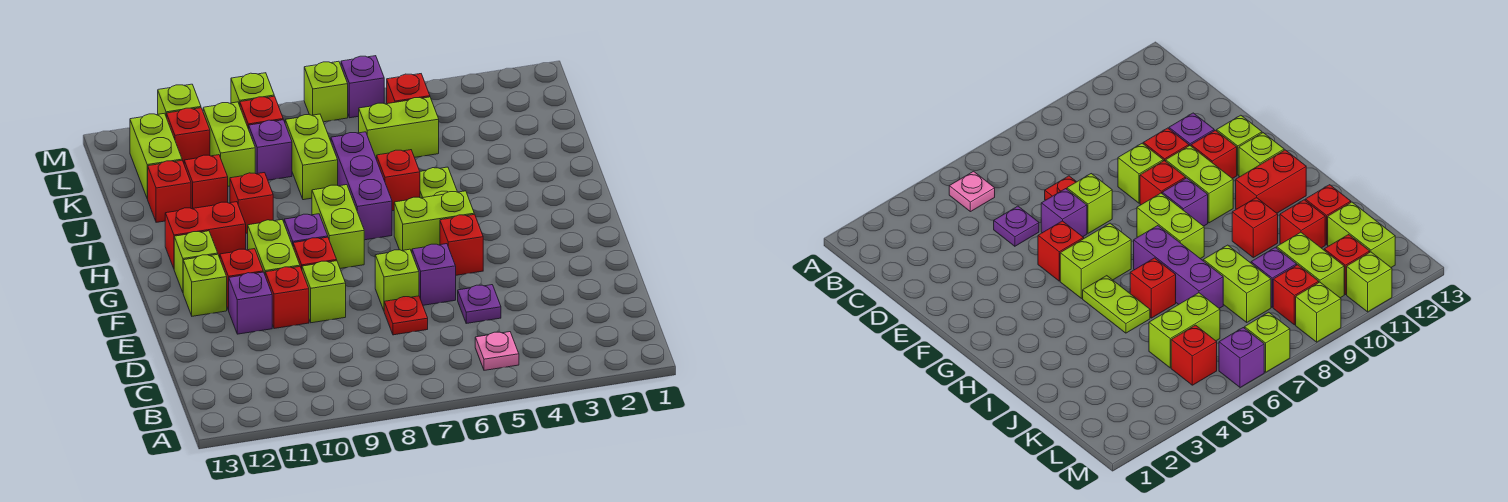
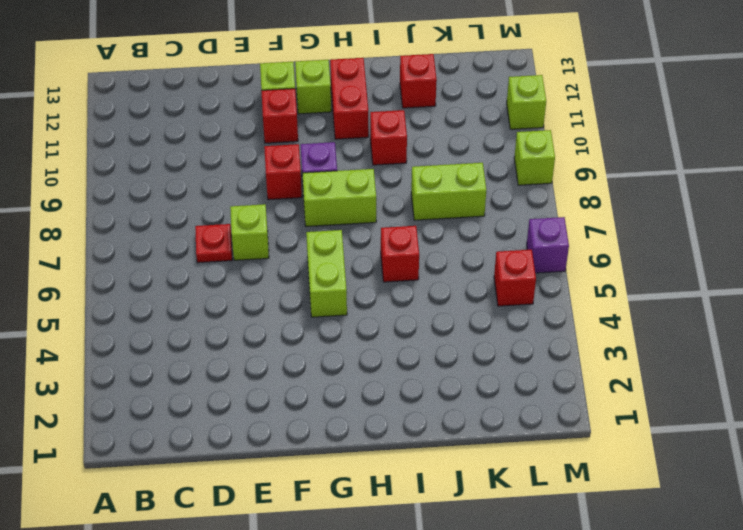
none -> pink 1x1 plate [475,332,519,370]
none -> purple 1x1 plate [458,285,501,323]
none -> purple 1x1 brick [412,244,456,305]
none -> lime 1x1 brick [302,261,346,323]

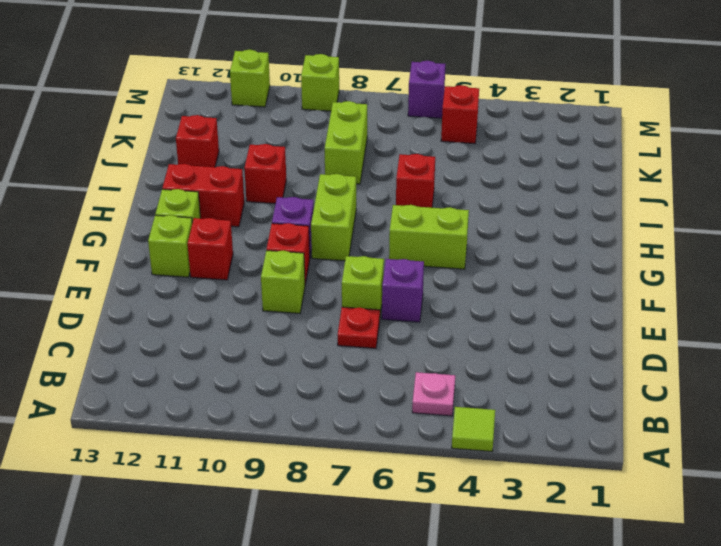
lime 1x1 tile [452,407,495,451] -> none
none -> purple 1x1 plate [458,285,501,323]
none -> red 1x1 brick [265,267,309,329]
none -> purple 1x1 brick [228,272,272,334]
none -> red 1x1 brick [440,214,483,275]

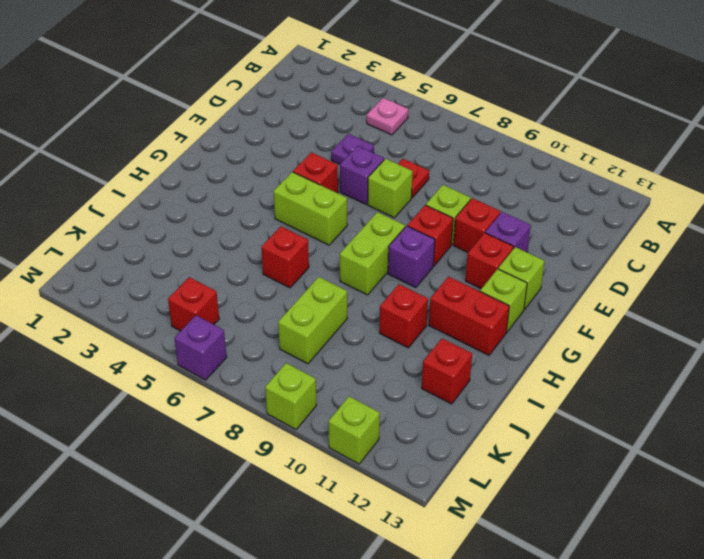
none -> lime 1x2 brick [248,220,300,274]
none -> lime 1x2 plate [420,167,457,198]
none -> purple 1x3 brick [331,132,392,240]
none -> red 1x1 brick [184,155,228,209]

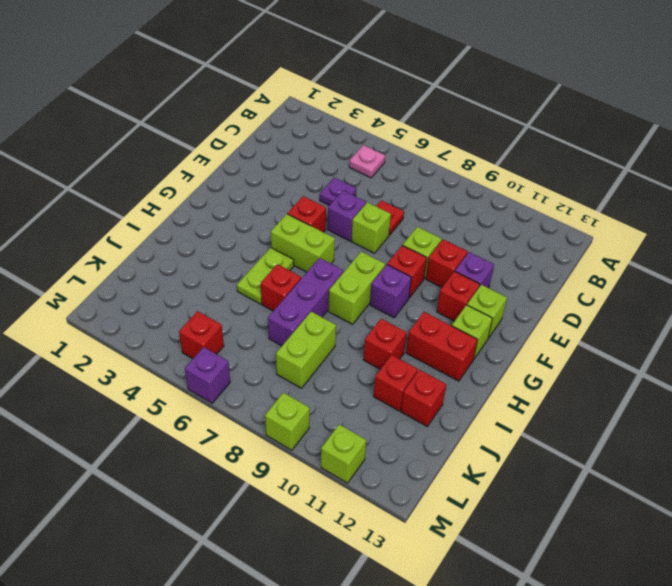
none -> lime 1x2 brick [248,220,300,274]
none -> lime 1x2 brick [359,97,439,160]
none -> purple 1x1 brick [249,120,292,180]
none -> lime 1x2 brick [203,102,255,186]

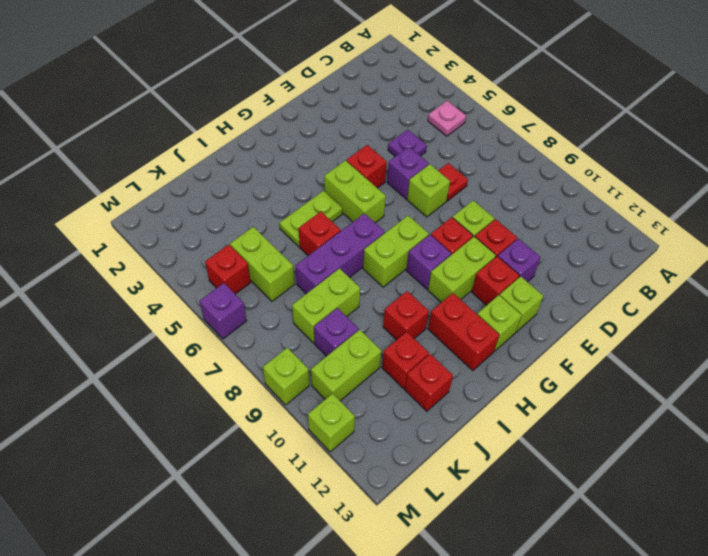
none -> lime 1x2 brick [130,113,182,199]
none -> red 1x1 brick [240,96,283,129]
none -> red 1x1 brick [167,108,210,163]
none -> lime 1x1 brick [304,61,348,122]

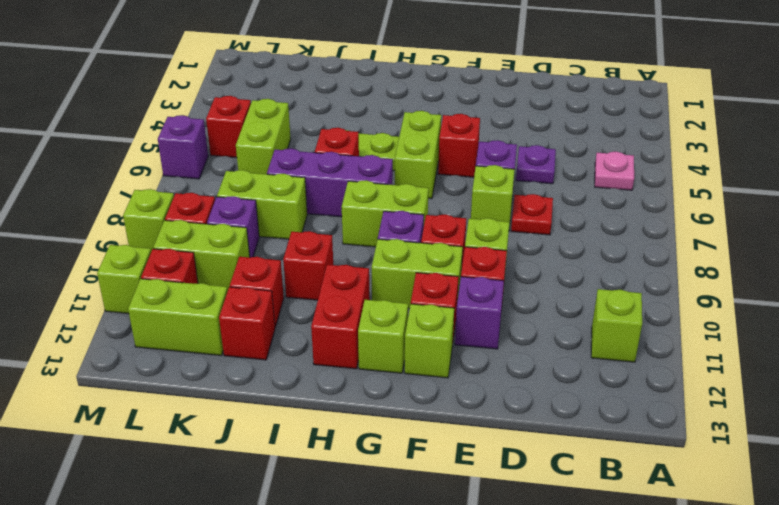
lime 1x1 brick [591,289,642,362] -> lime 1x1 brick moved to [304,61,348,122]

